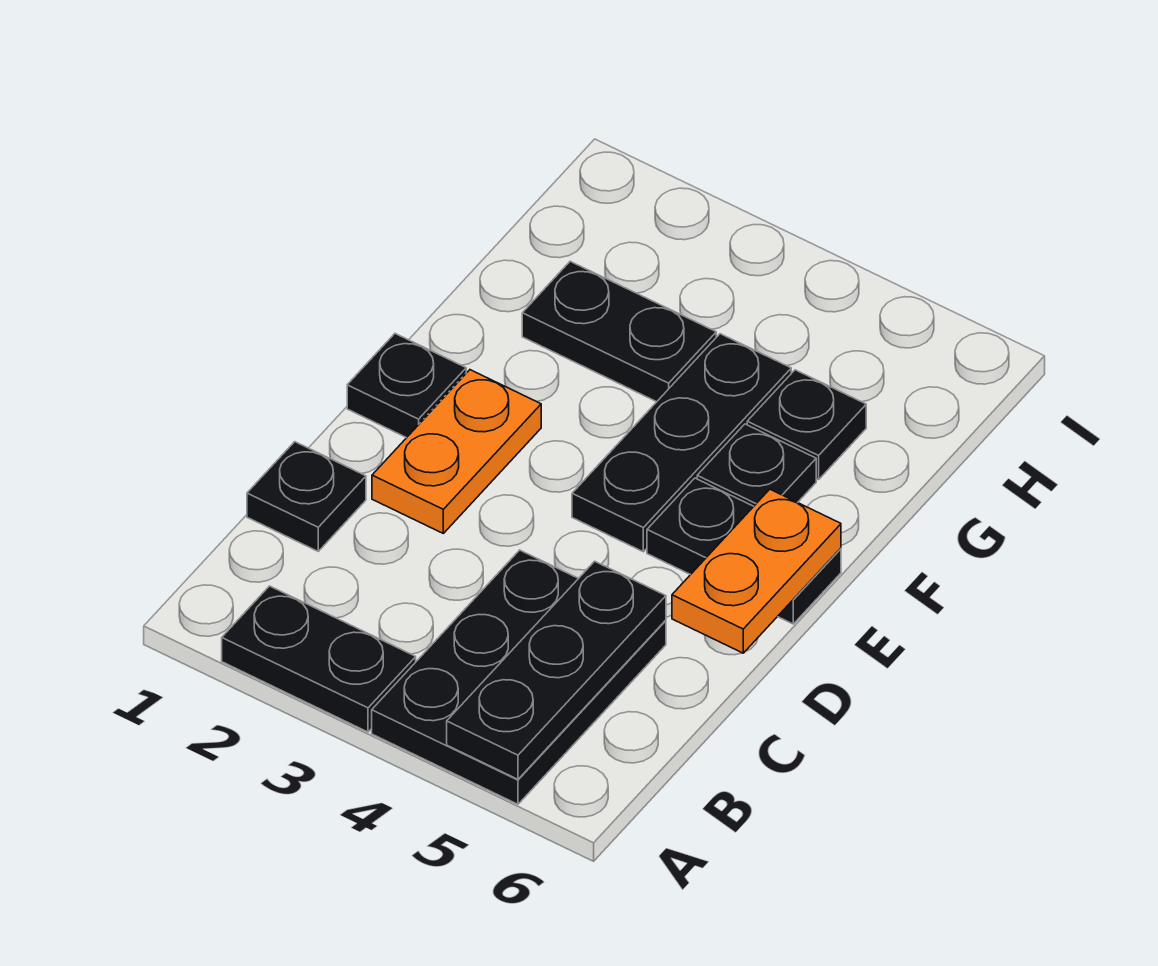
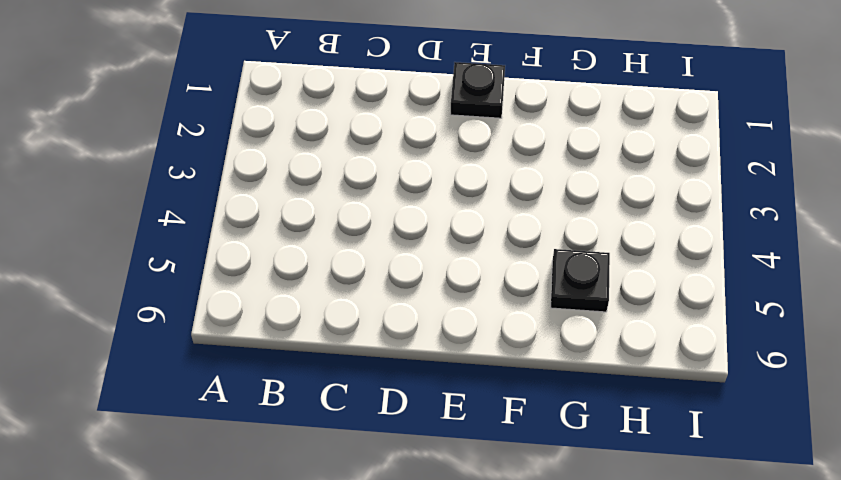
none -> black 1x2 plate [222,586,416,732]
none -> black 2x3 plate [372,550,666,804]
none -> black 1x1 plate [247,442,366,551]

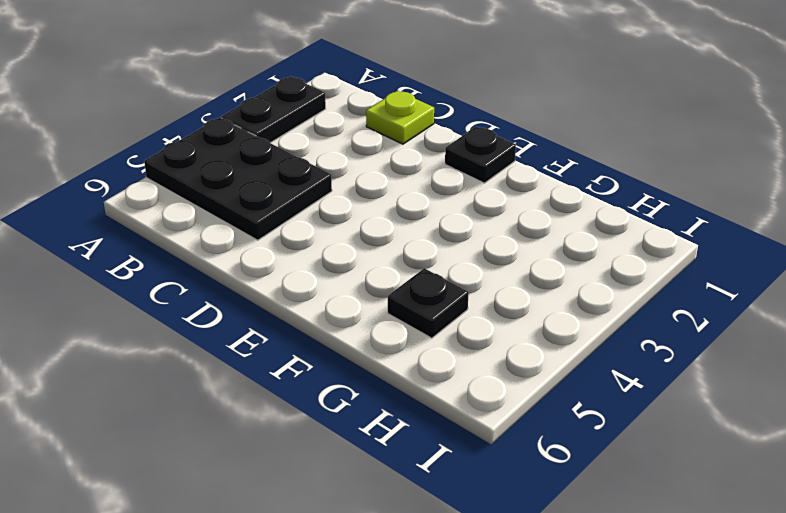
lime 1x1 plate [366,91,434,144] -> black 1x1 plate [247,442,366,551]
none -> orange 1x2 plate [372,370,541,533]
none -> black 1x3 plate [572,334,791,552]
none -> black 1x2 plate [647,478,841,624]

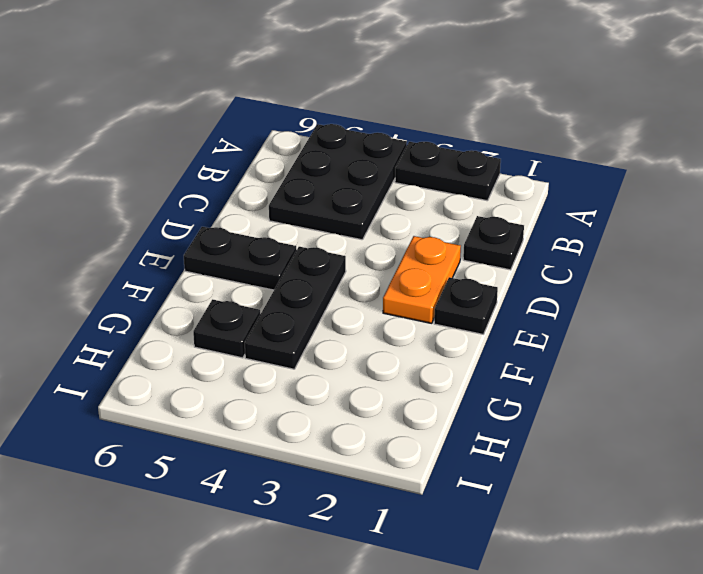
none -> black 1x1 plate [697,424,816,506]
none -> black 1x2 plate [522,261,716,402]
none -> black 1x3 plate [447,561,666,779]

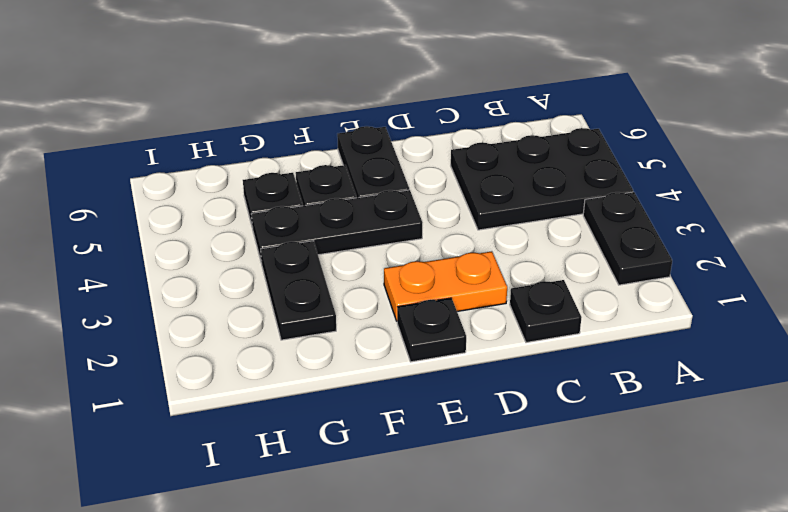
none -> black 1x3 plate [447,561,666,779]
none -> orange 1x2 plate [672,489,841,653]

